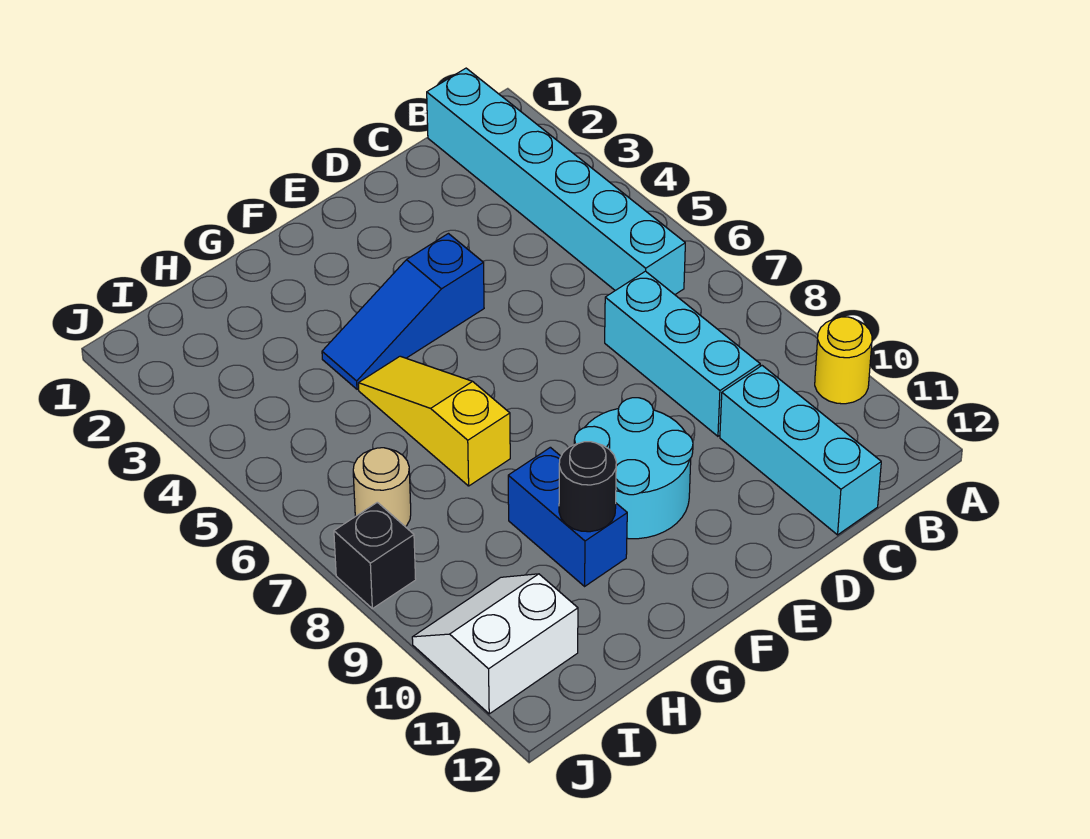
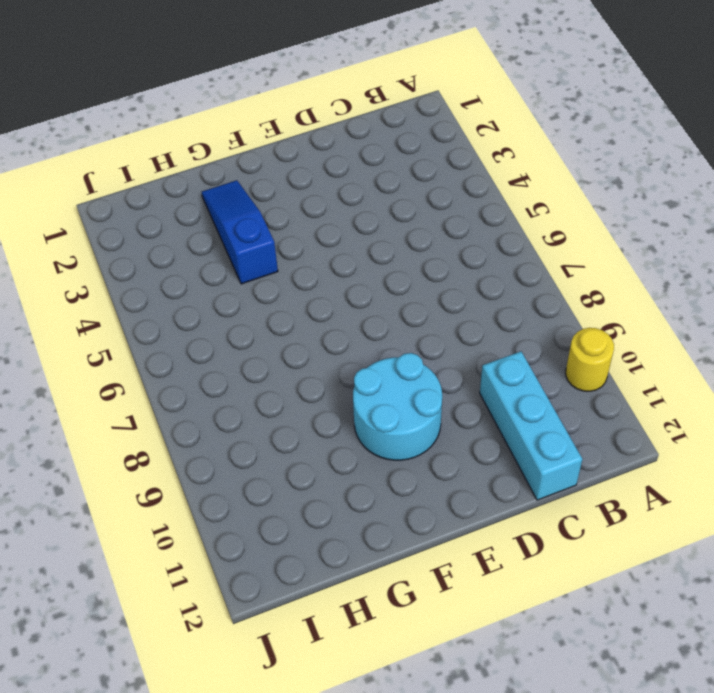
blue 1x3 slope [202,180,278,284] -> blue 1x3 slope turned to [322,234,484,389]
none -> cyan 1x6 brick [427,68,685,295]
none -> cyan 1x3 brick [605,271,760,436]
none -> yellow 1x3 slope [358,356,510,486]

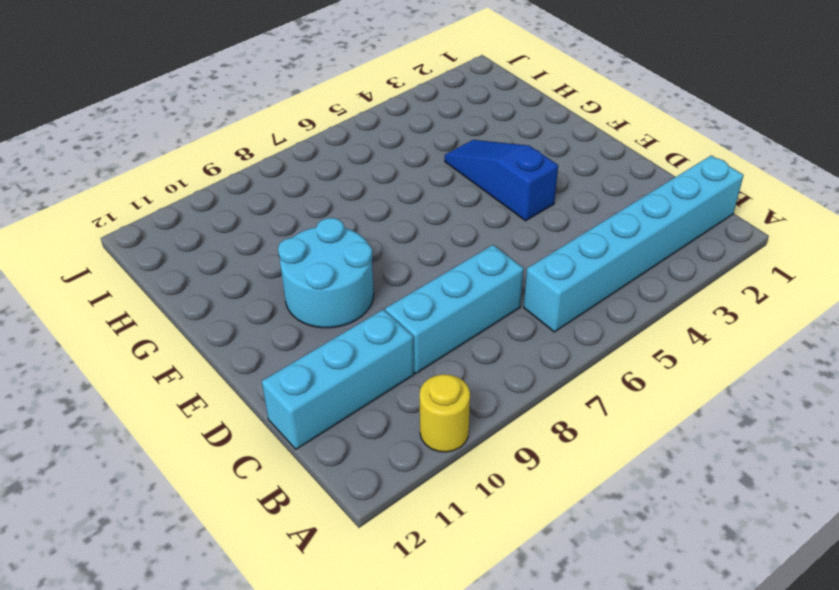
none -> yellow 1x3 slope [358,356,510,486]
none -> blue 1x2 brick [508,447,627,586]
none -> tan 1x1 round brick [353,448,411,527]

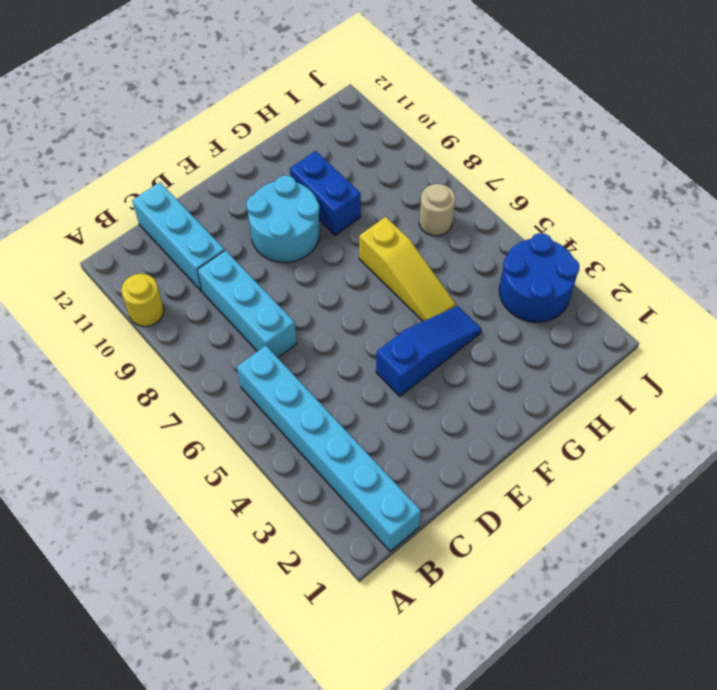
blue 2x2 round brick [499,233,579,322] -> none
none -> white 2x2 slope [412,574,578,714]
none -> black 1x1 brick [334,502,416,609]
none -> black 1x1 round brick [559,442,616,532]

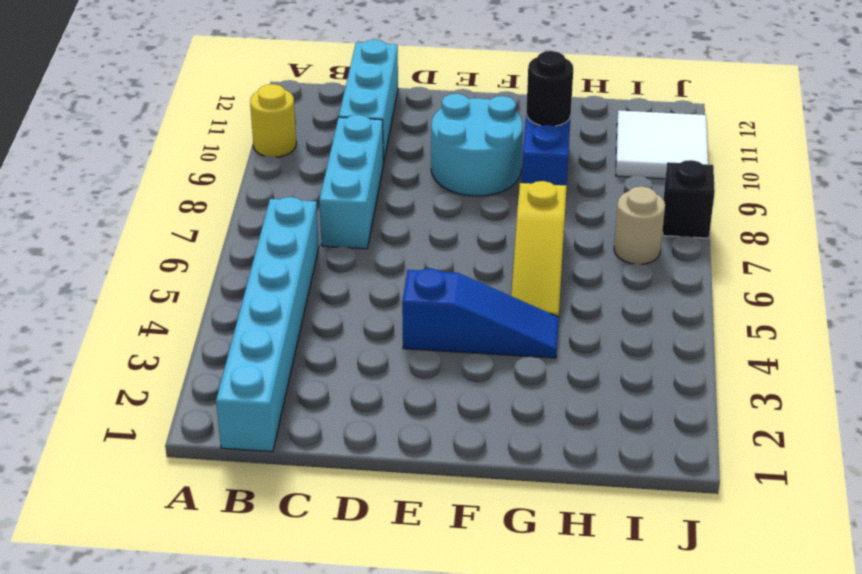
white 2x2 tile [616,110,708,179] -> white 2x2 slope [412,574,578,714]

